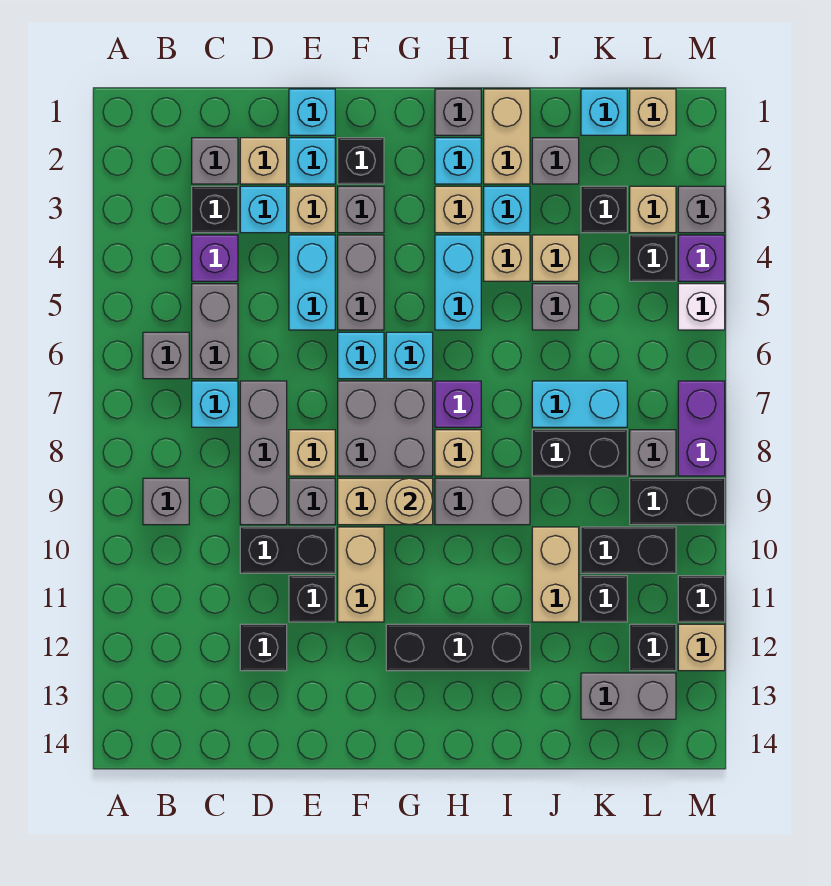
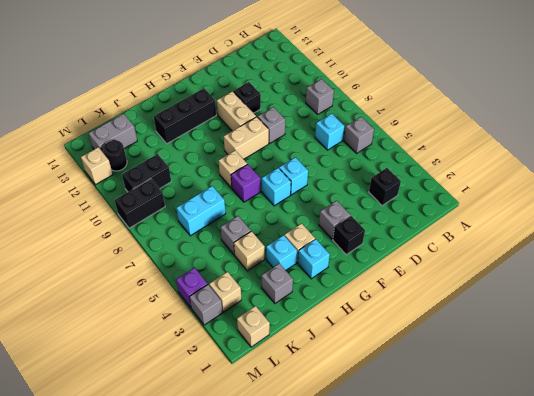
black 1x1 round brick [103,140,127,171] -> black 1x1 brick [630,624,676,671]
none -> grey 1x1 brick [192,138,238,184]
none -> purple 1x1 brick [192,235,238,281]
none -> grey 1x2 brick [192,284,238,379]
none -> tan 1x1 brick [240,138,287,184]

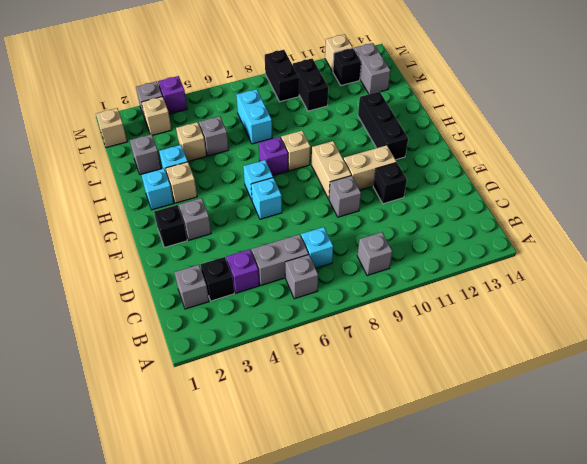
none -> tan 1x1 brick [240,138,287,184]
none -> cyan 1x1 brick [240,186,287,233]
none -> grey 1x3 brick [240,381,287,525]
none -> black 1x2 brick [240,527,335,573]

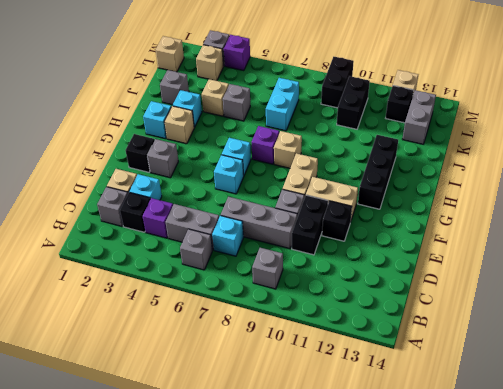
none -> black 1x1 brick [240,624,287,671]
none -> cyan 1x1 brick [289,89,335,135]
none -> cyan 1x1 brick [289,138,335,184]
none -> tan 1x1 brick [289,186,335,233]

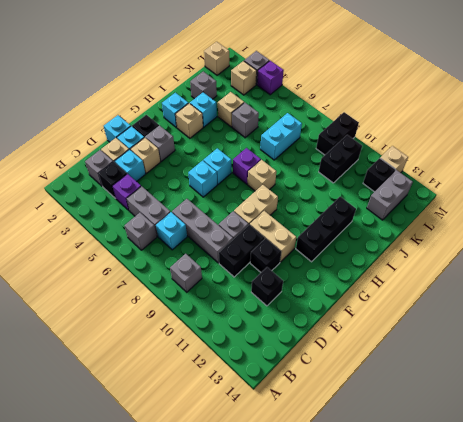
none -> cyan 1x2 brick [289,235,335,330]
none -> tan 1x1 brick [289,430,335,476]
none -> grey 1x2 brick [338,235,384,330]
none -> grey 2x2 brick [338,381,433,476]

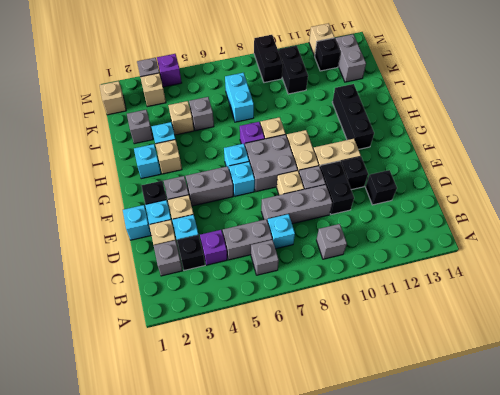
none -> cyan 1x2 brick [289,235,335,330]
none -> grey 1x1 brick [435,89,481,135]
none -> cyan 1x2 brick [435,235,481,330]
none -> grey 1x2 brick [435,478,530,525]

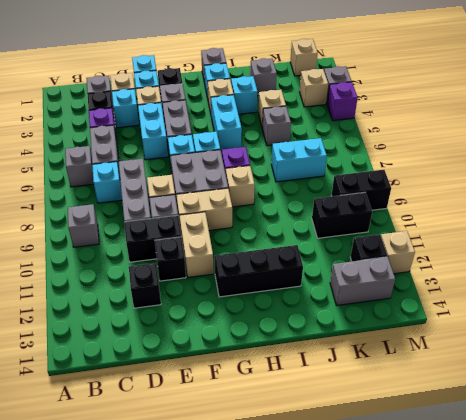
none -> grey 1x2 brick [435,478,530,525]
none -> tan 1x2 brick [484,89,530,184]
none -> tan 1x1 brick [484,235,530,281]
none -> black 1x2 brick [532,430,627,476]

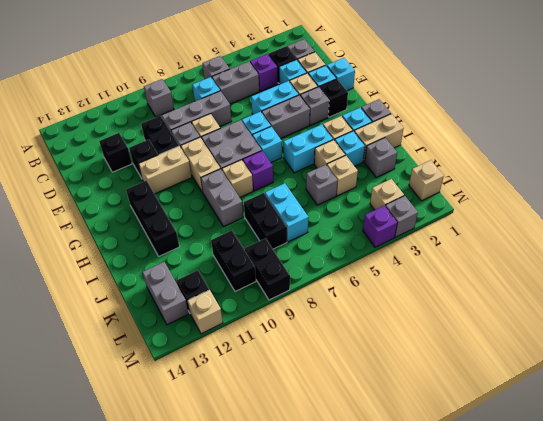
none -> tan 1x2 brick [532,527,579,622]
none -> cyan 1x1 brick [581,89,627,135]
none -> black 1x1 brick [581,186,627,233]
none -> black 1x1 brick [581,576,627,622]

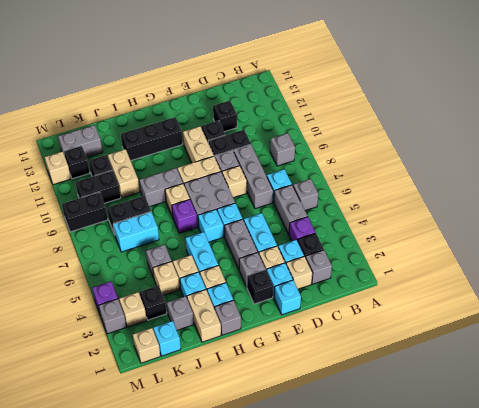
none -> black 1x1 brick [630,235,676,281]
none -> grey 1x1 brick [630,430,676,476]
none -> white 1x1 brick [678,284,725,330]
none -> purple 1x2 brick [678,381,725,476]

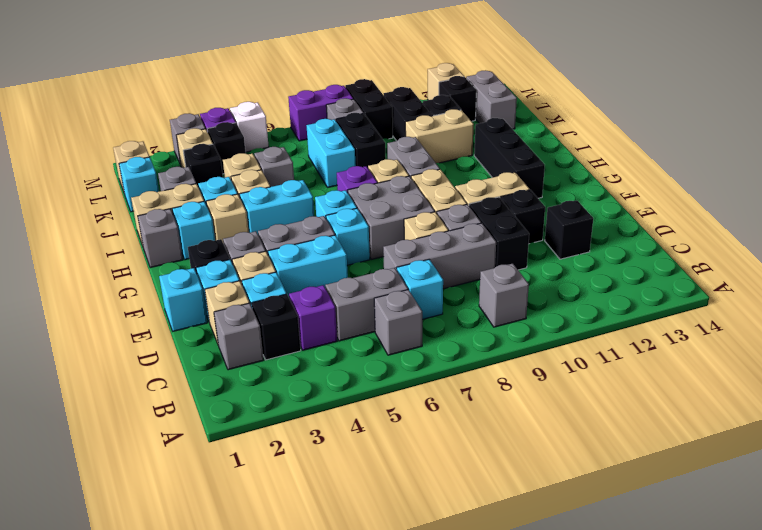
none -> black 1x1 brick [678,576,725,622]
none -> tan 1x1 round brick [386,478,433,525]

